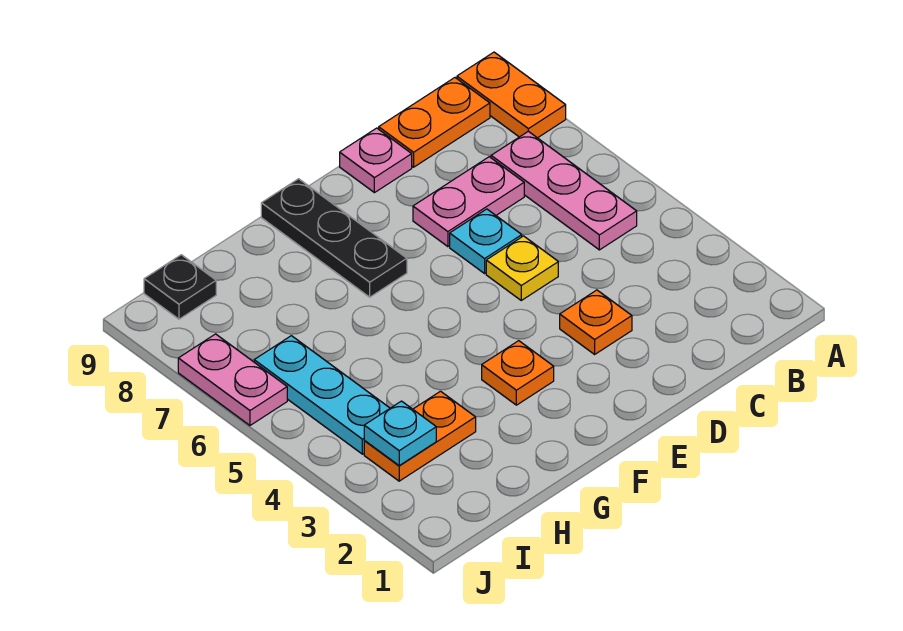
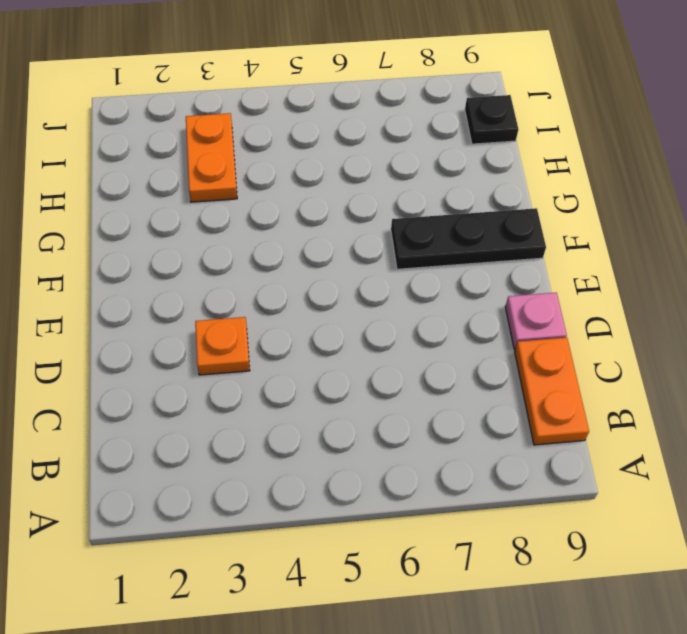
none -> orange 1x2 plate [457,52,566,138]
none -> pink 1x3 plate [491,131,637,250]
none -> pink 1x2 plate [413,157,524,247]

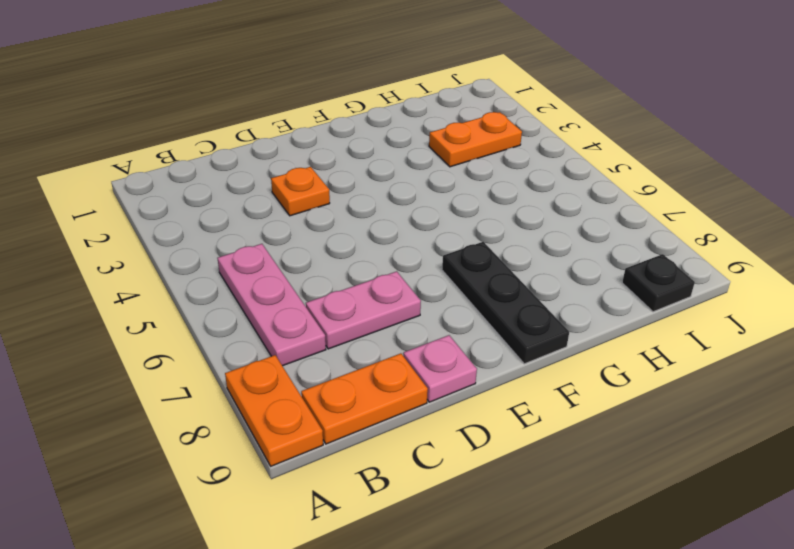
none -> yellow 1x1 plate [486,236,558,300]
none -> cyan 1x1 plate [450,209,522,273]
none -> orange 1x1 plate [482,341,554,405]

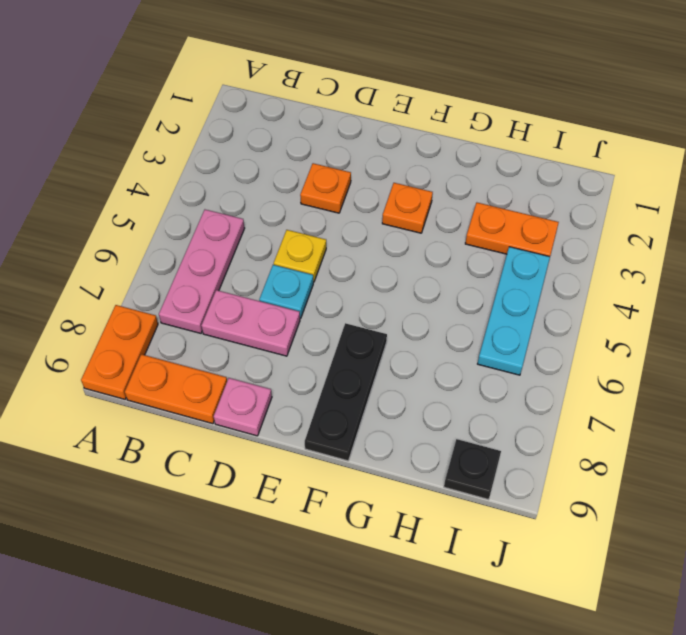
none -> pink 1x2 plate [178,334,287,425]
none -> cyan 1x1 plate [364,401,436,466]

